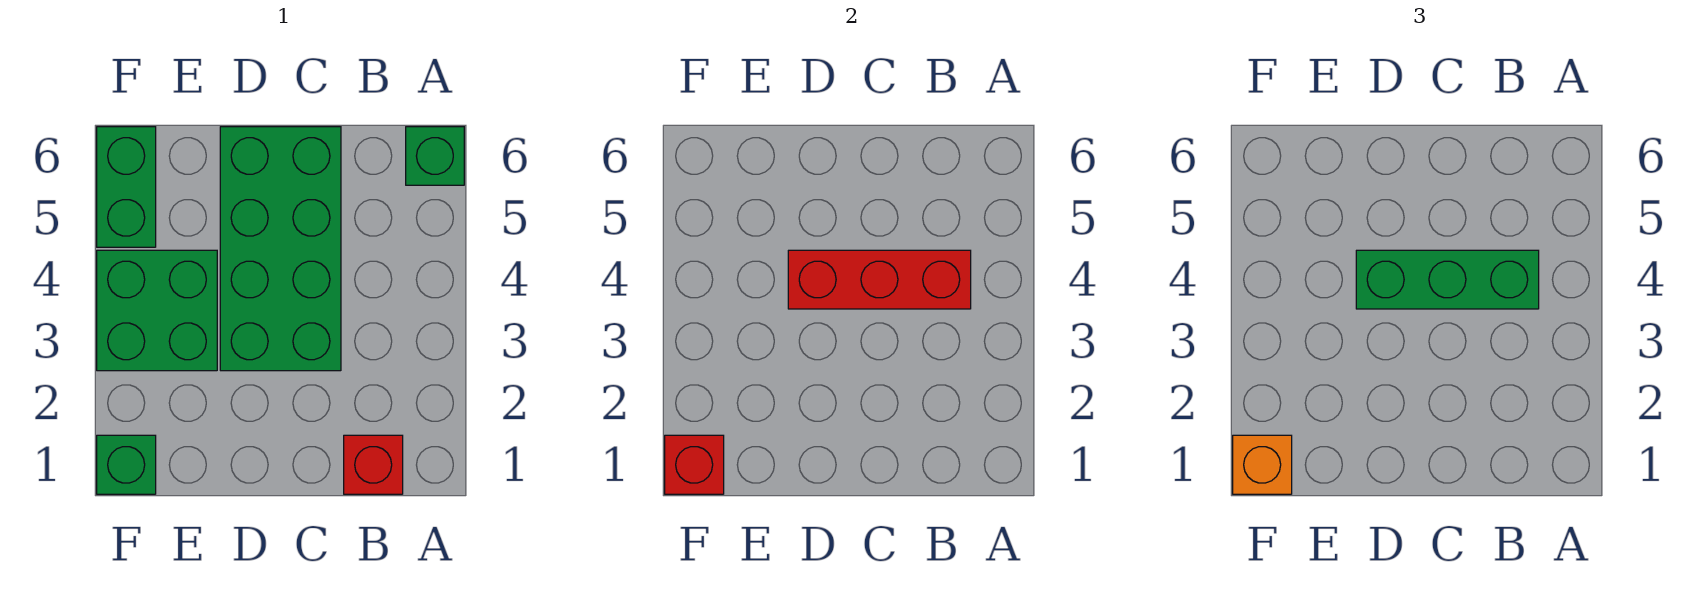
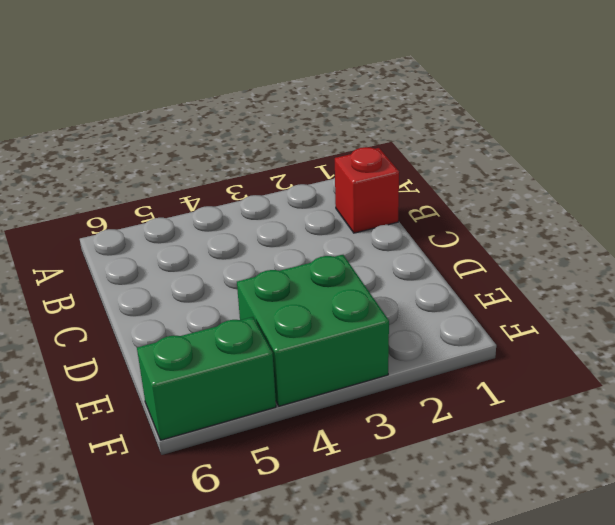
none -> green 1x1 brick [406,127,464,185]
none -> green 2x4 brick [220,127,341,371]

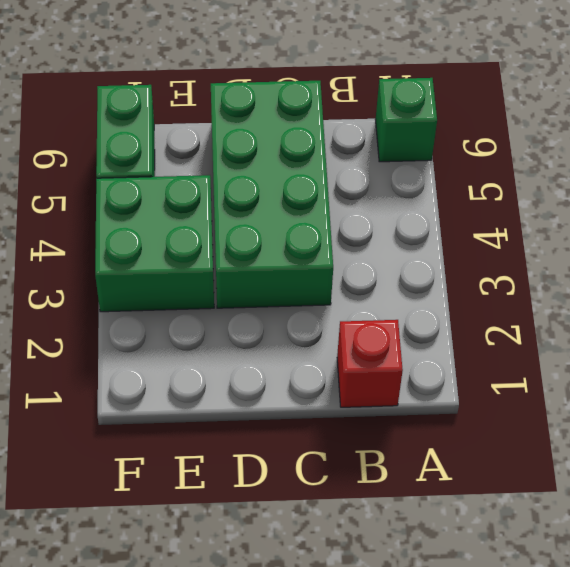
none -> green 1x1 brick [97,435,156,494]
none -> red 1x3 brick [788,250,971,309]

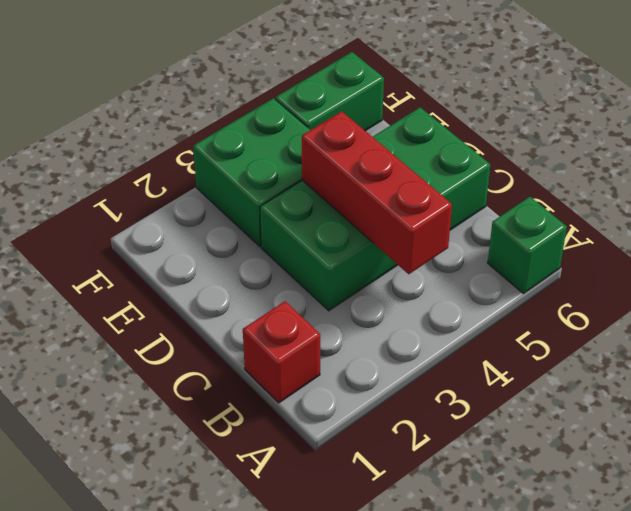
none -> green 1x1 brick [97,435,156,494]
none -> red 1x1 brick [665,435,724,494]

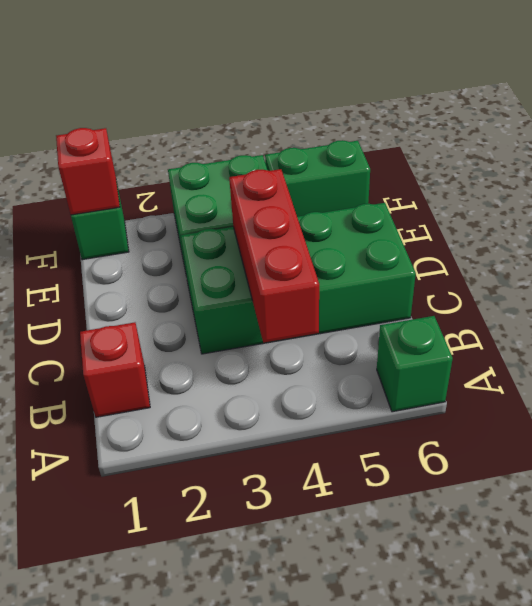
none -> green 1x3 brick [1356,250,1539,309]
none -> orange 1x1 brick [1233,435,1292,494]

